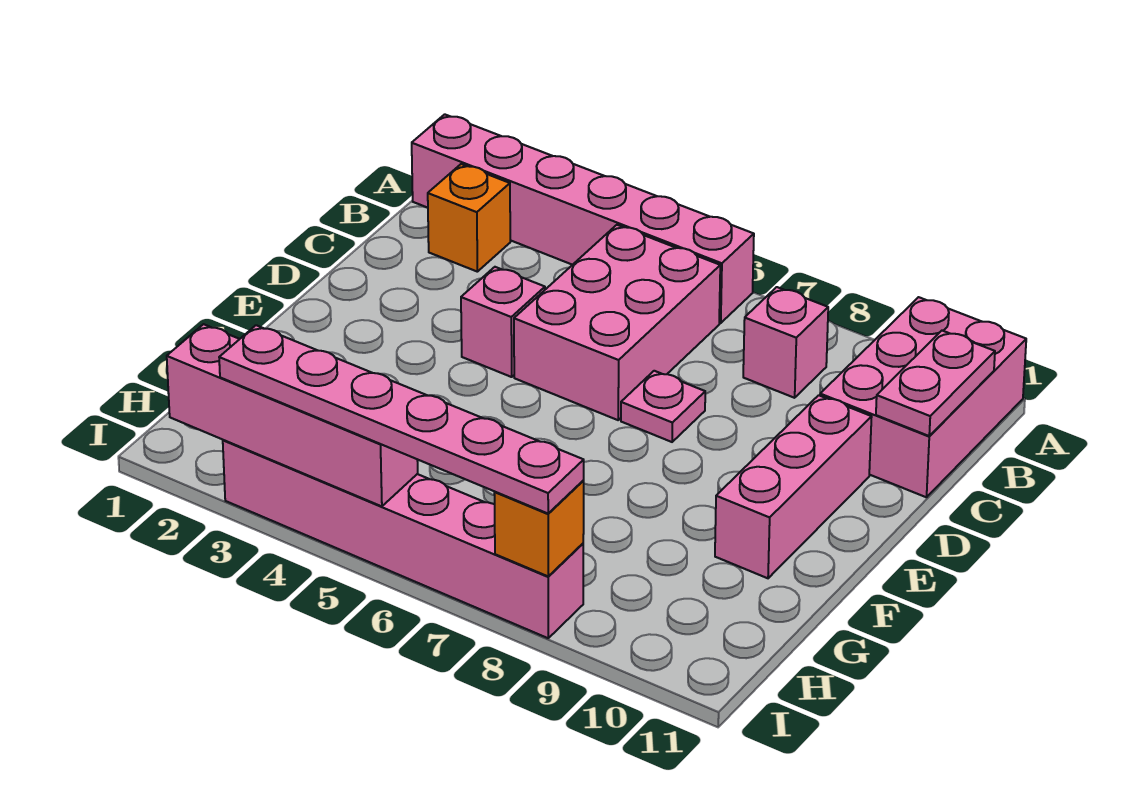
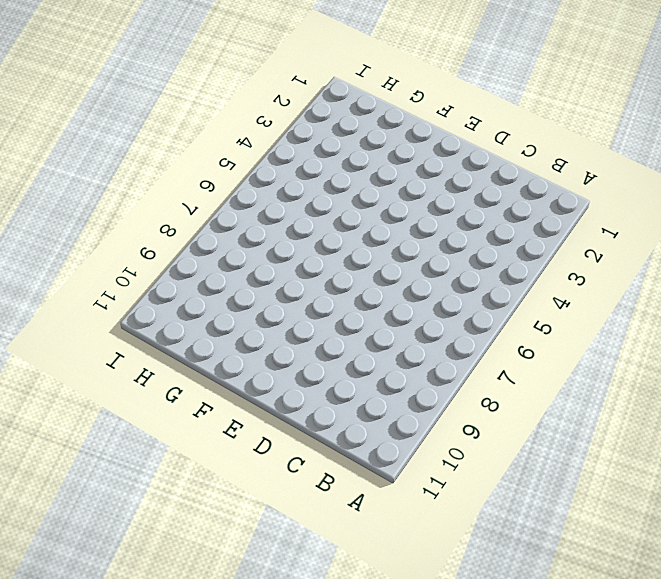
none -> pink 1x6 brick [412,114,754,323]
none -> pink 2x3 brick [820,297,1026,497]
none -> orange 1x1 brick [428,164,510,272]

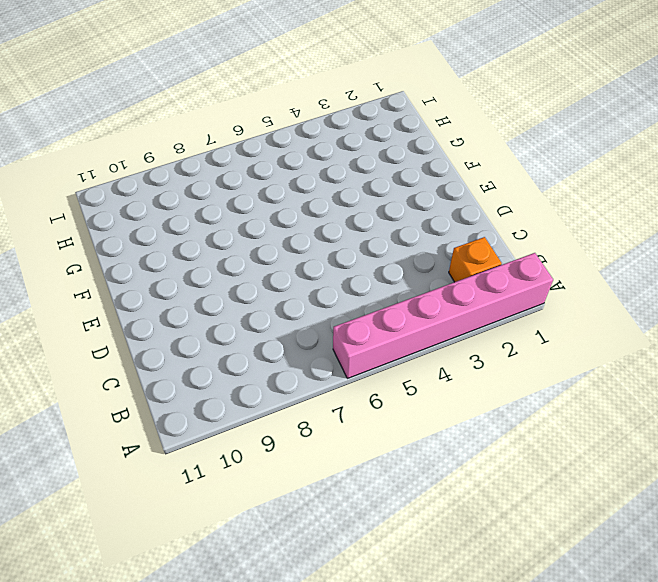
none -> pink 2x3 brick [820,297,1026,497]
none -> pink 2x3 brick [514,225,720,420]
none -> pink 1x1 brick [743,287,828,398]

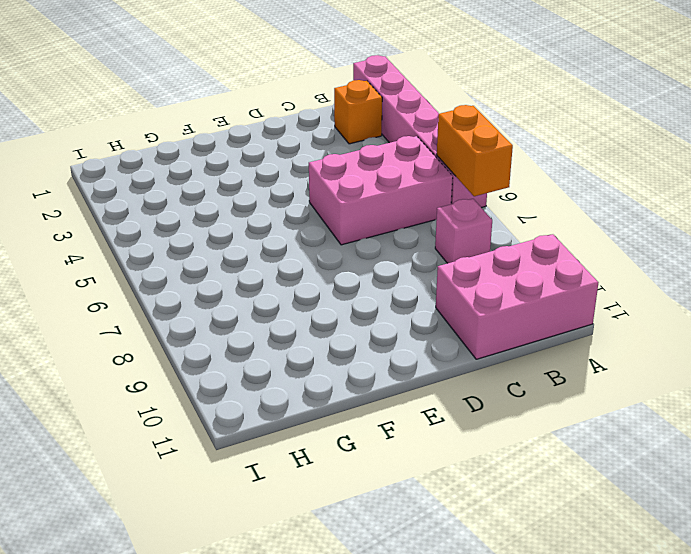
orange 1x2 brick [437,105,513,196] -> none
none -> pink 1x1 brick [461,267,545,377]
none -> pink 1x1 plate [621,371,705,442]
none -> pink 1x3 brick [715,395,872,578]

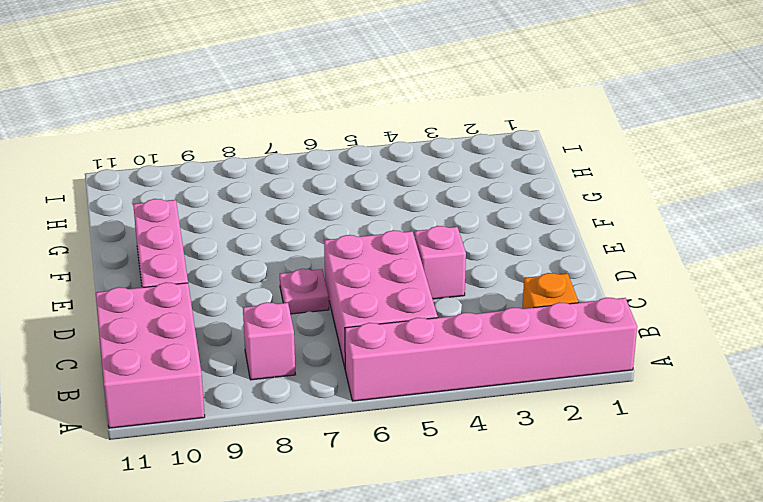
none -> pink 1x6 brick [223,440,583,638]
none -> pink 1x2 plate [876,331,995,436]
none -> pink 1x4 brick [167,324,418,506]

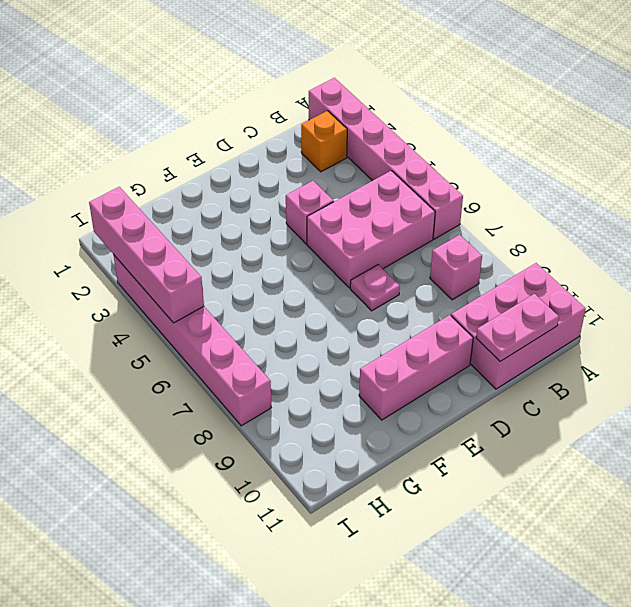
none -> orange 1x1 brick [494,481,584,576]
none -> pink 1x6 plate [219,325,584,513]

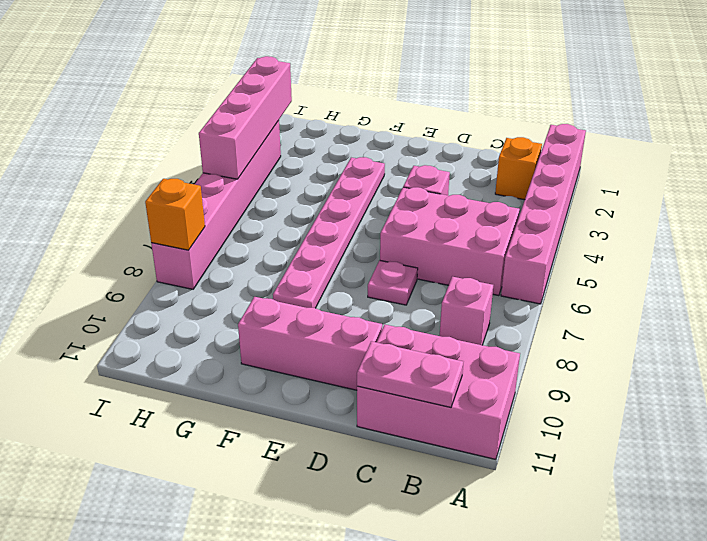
pink 1x6 plate [273,157,385,308] -> pink 1x6 plate moved to [219,325,584,513]

